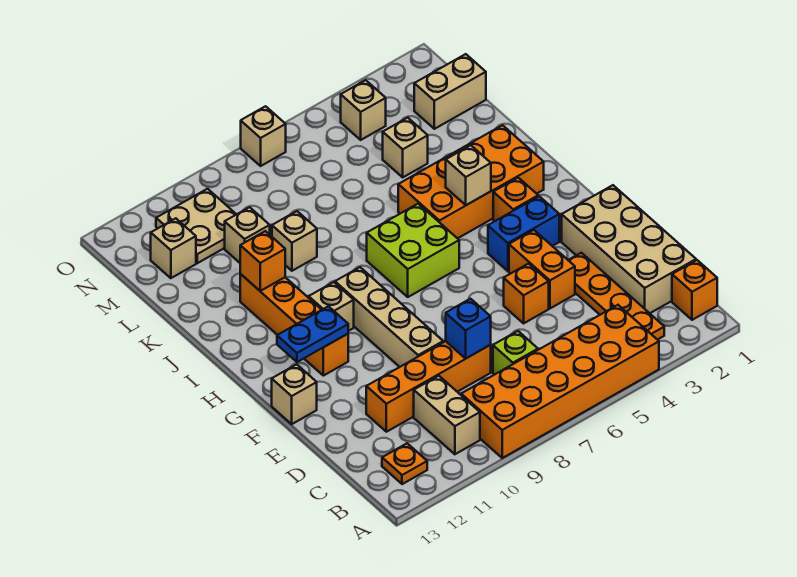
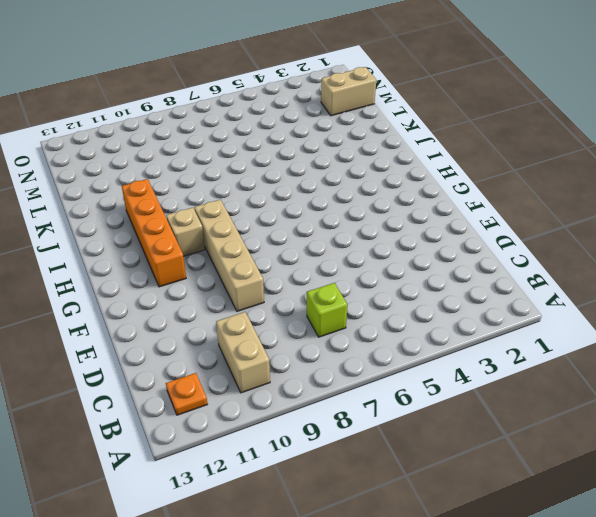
none -> orange 2x6 brick [461,305,659,458]
none -> orange 1x1 brick [672,260,717,320]
none -> orange 1x4 plate [568,253,664,340]
none -> tan 2x4 brick [562,185,696,313]

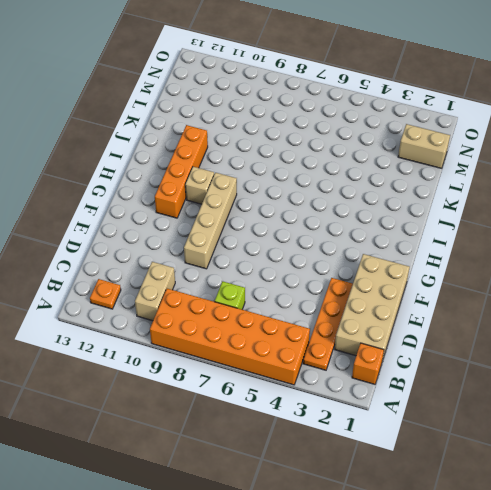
none -> orange 1x4 brick [366,341,491,432]
none -> orange 1x2 brick [509,230,575,308]
none -> orange 1x1 brick [504,264,549,323]
none -> tan 1x1 brick [272,364,317,424]

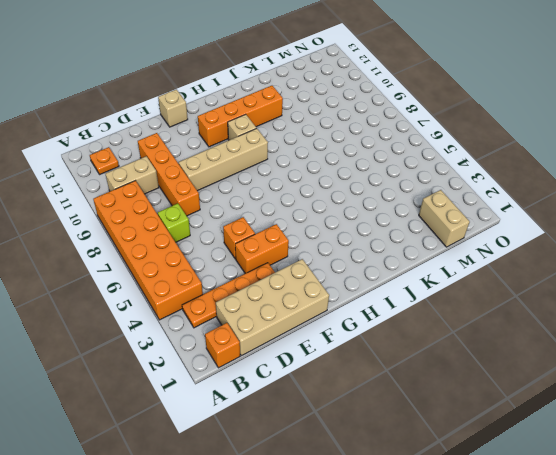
none -> blue 1x2 brick [488,196,559,271]
none -> orange 1x1 brick [493,178,538,221]
none -> lime 2x2 brick [367,204,459,297]
none -> orange 2x4 brick [398,125,544,239]

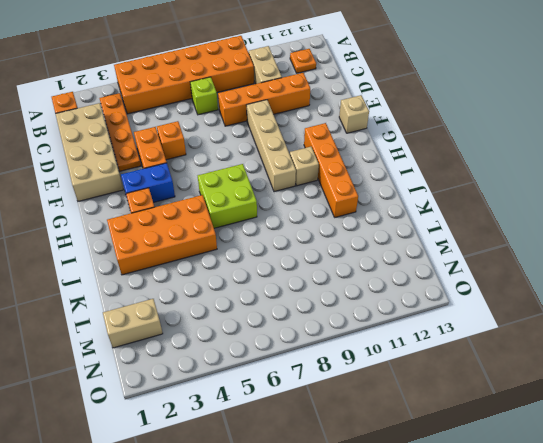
none -> tan 1x1 brick [272,211,317,271]
none -> tan 1x1 brick [383,118,428,177]
none -> tan 1x1 brick [225,207,270,263]
none -> tan 2x2 plate [156,189,236,263]

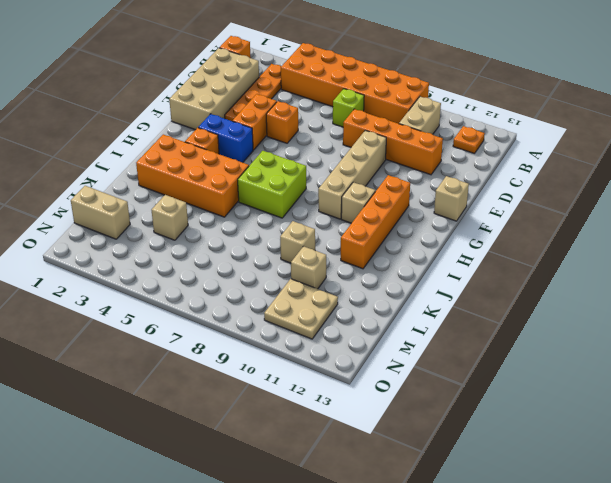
none -> tan 1x1 brick [151,218,196,278]
none -> tan 1x1 brick [341,80,386,140]
none -> tan 1x1 brick [241,106,286,166]
none -> blue 1x1 brick [446,299,491,358]

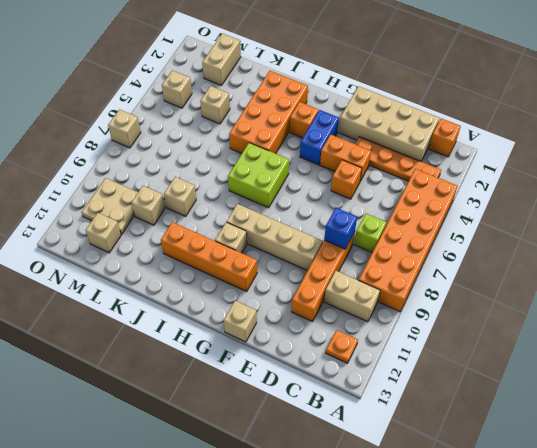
none -> blue 1x2 plate [277,306,348,362]
none -> tan 1x1 brick [446,145,491,205]
none -> orange 1x1 brick [240,231,285,291]

